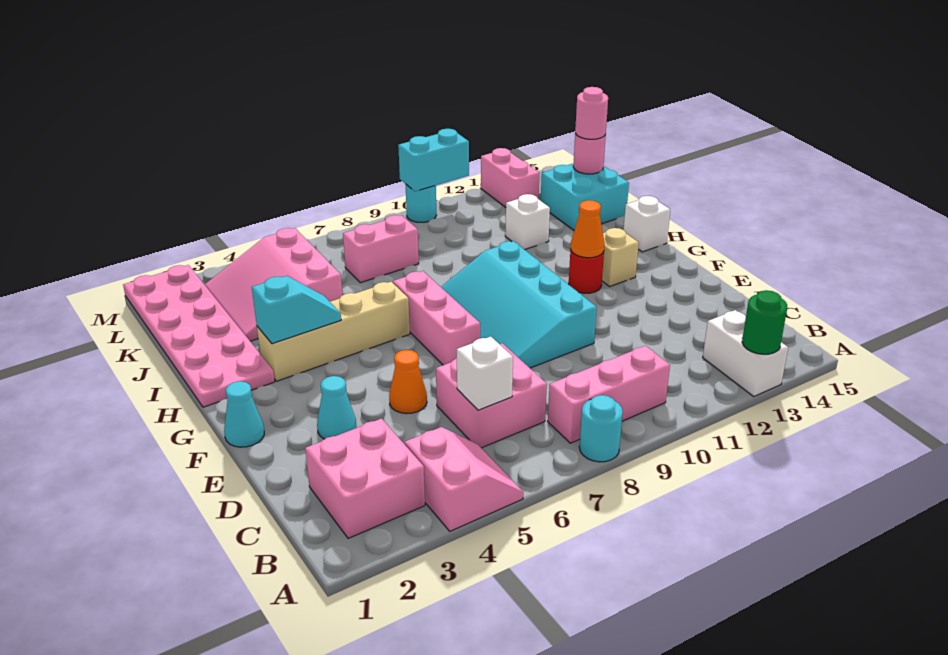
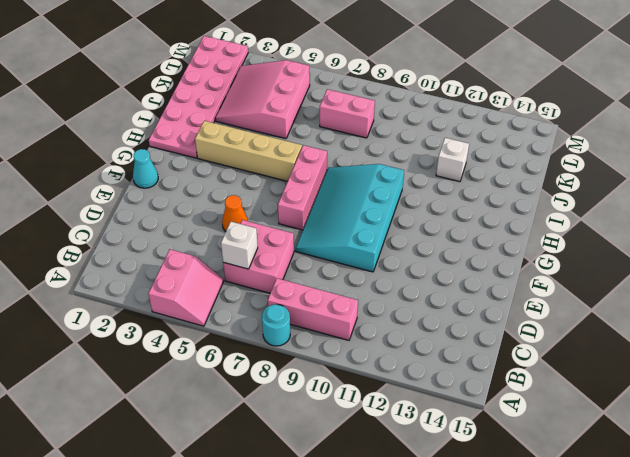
none -> white 1x2 brick [703,310,788,396]
none -> pink 2x2 brick [305,419,425,538]
none -> cyan 1x1 cone [317,376,356,439]

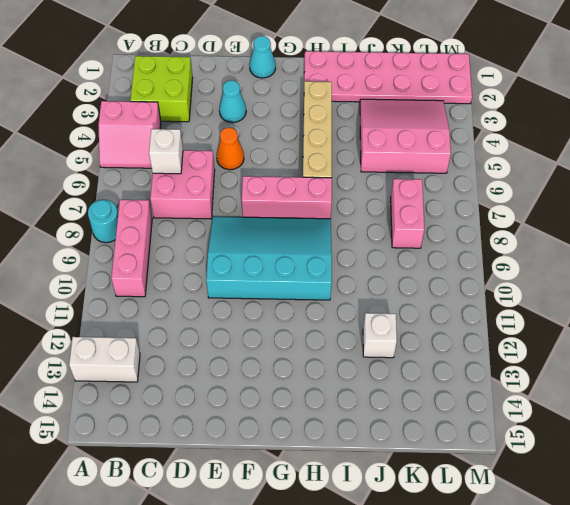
lime 2x2 brick [130,56,193,122] -> pink 2x2 brick [305,419,425,538]
none -> red 1x1 round brick [569,249,604,293]
none -> tan 1x1 brick [602,228,639,286]
none -> white 1x1 brick [624,196,670,252]

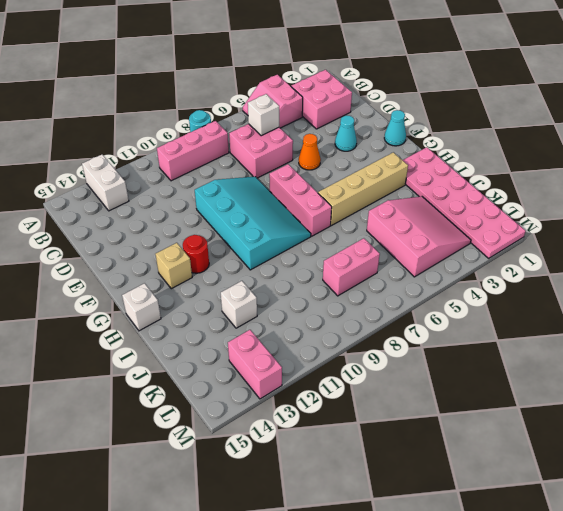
none -> cyan 2x2 brick [541,163,629,230]
none -> cyan 1x1 round brick [406,185,436,222]
none -> green 1x1 round brick [742,290,787,354]

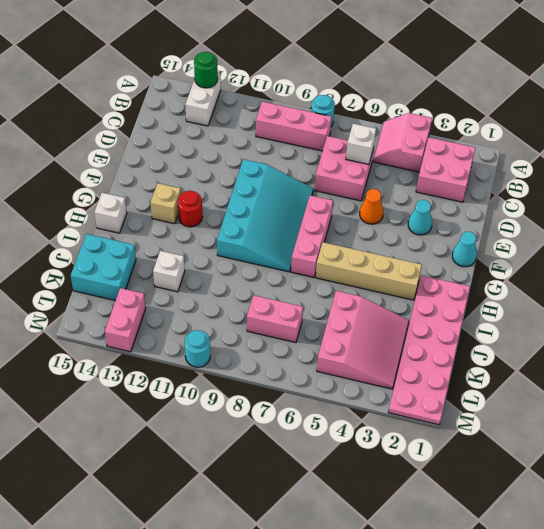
none -> orange 1x1 cone [571,200,605,258]
none -> cyan 1x2 slope [252,276,341,344]
none -> pink 1x1 round brick [573,133,606,174]

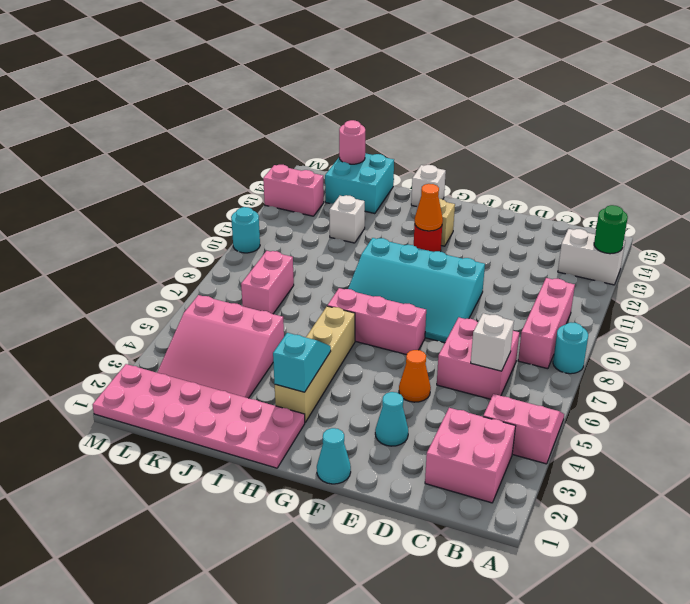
none -> cyan 1x2 brick [398,129,469,191]
none -> pink 1x1 round brick [575,87,608,139]

